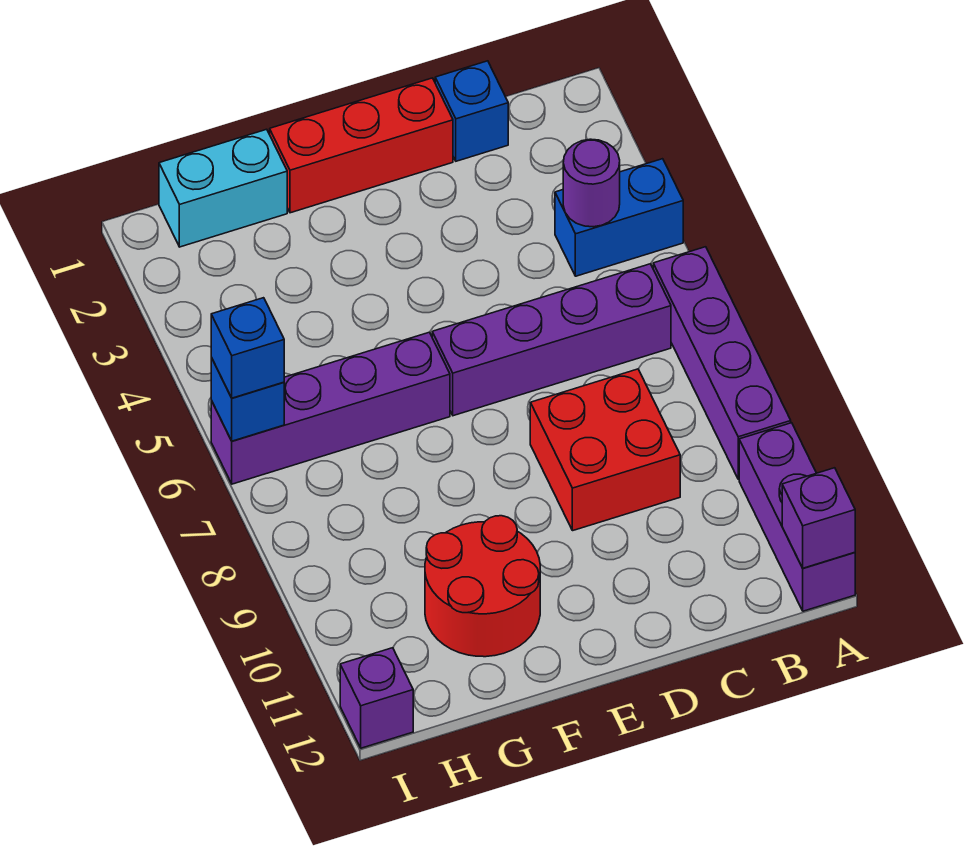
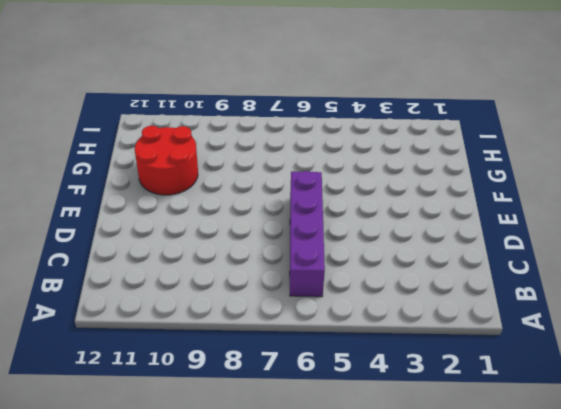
none -> blue 1x2 brick [555,159,683,276]
none -> purple 1x4 brick [653,247,791,479]
none -> purple 1x3 brick [739,423,855,611]

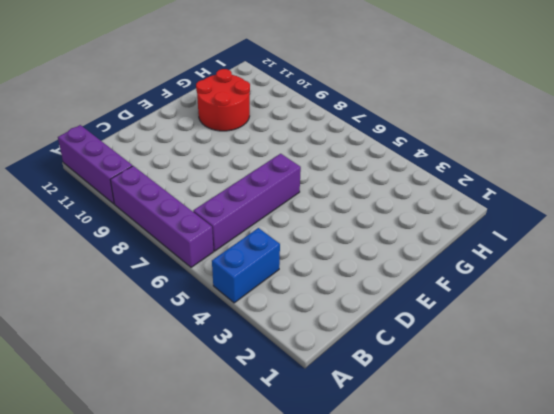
none -> blue 1x1 brick [435,61,508,161]
none -> red 2x2 brick [530,369,680,531]
none -> red 1x3 brick [270,78,453,213]

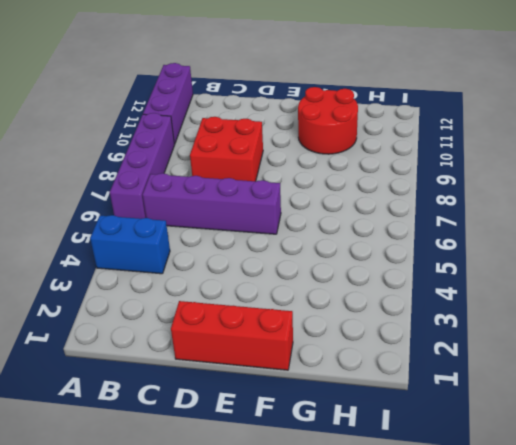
none -> blue 1x1 brick [435,61,508,161]
none -> purple 1x4 brick [211,332,450,484]
none -> cyan 1x2 brick [159,129,287,247]

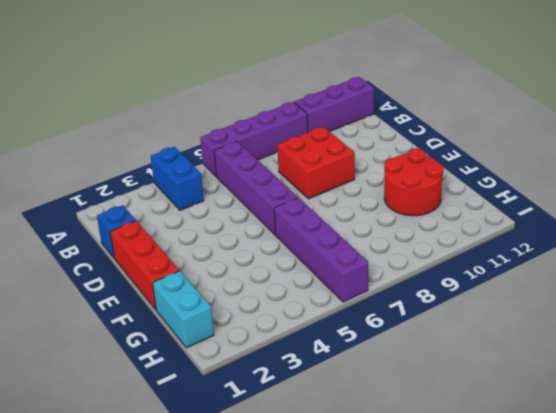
none -> purple 1x1 brick [340,648,413,748]
none -> purple 1x1 brick [782,468,855,568]
none -> purple 1x1 round brick [563,139,620,227]

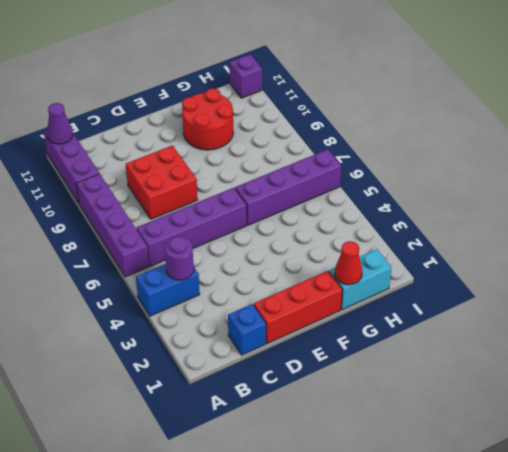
purple 1x1 cone [47,103,73,144] -> purple 1x1 brick [782,468,855,568]
red 1x1 cone [335,241,362,285] -> none
none -> blue 1x1 brick [211,358,284,441]
none -> blue 1x1 brick [211,298,284,398]

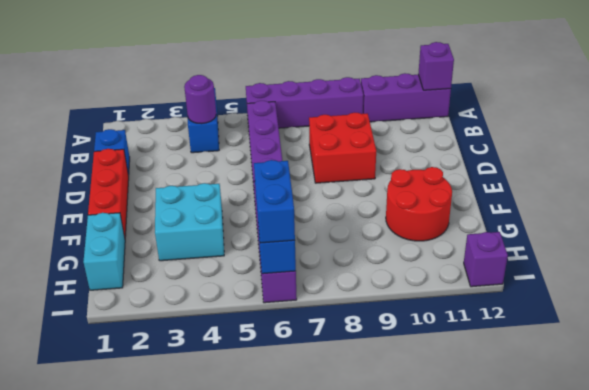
cyan 2x2 brick [155,183,224,261] -> none
blue 1x2 brick [254,160,295,243] -> blue 1x1 brick [211,298,284,398]

